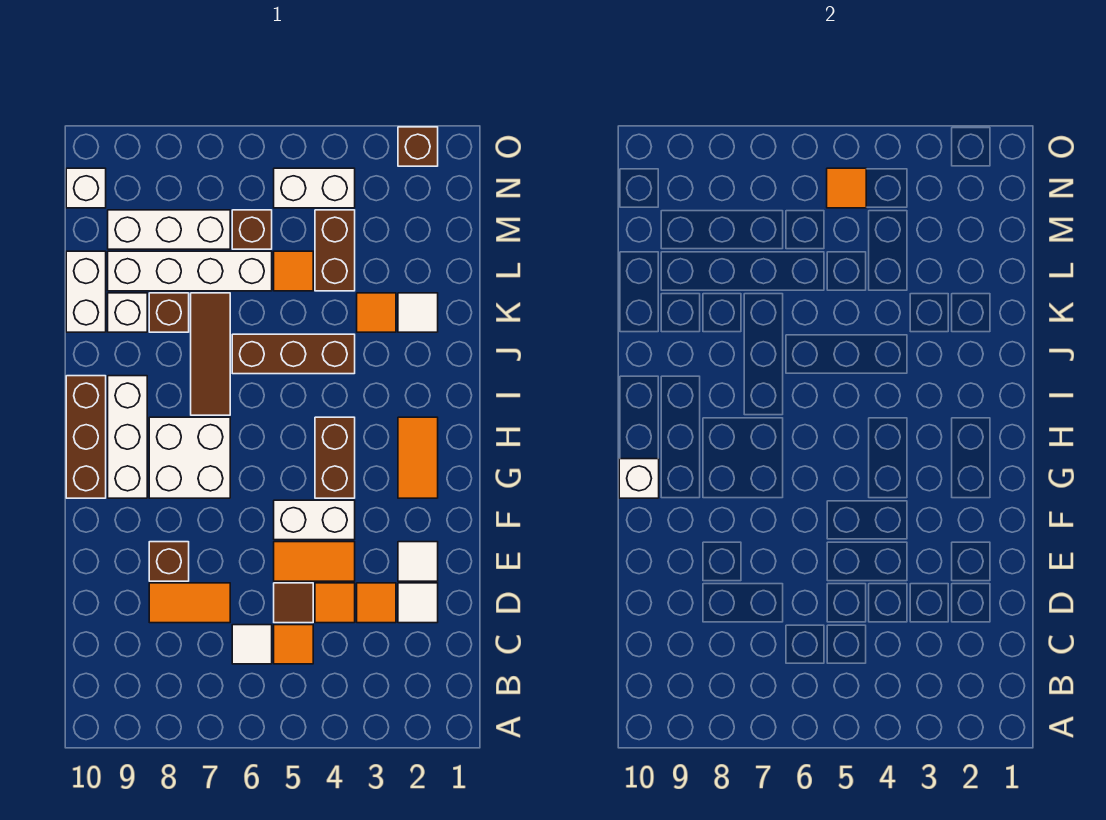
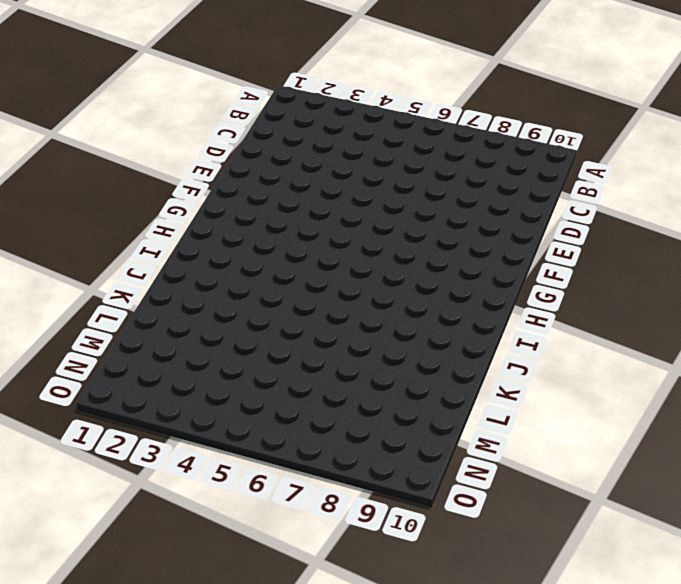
none -> orange 1x1 tile [274,625,313,664]
none -> white 1x1 tile [232,625,272,664]
none -> white 1x1 tile [398,583,438,623]
none -> orange 1x1 tile [357,583,396,623]

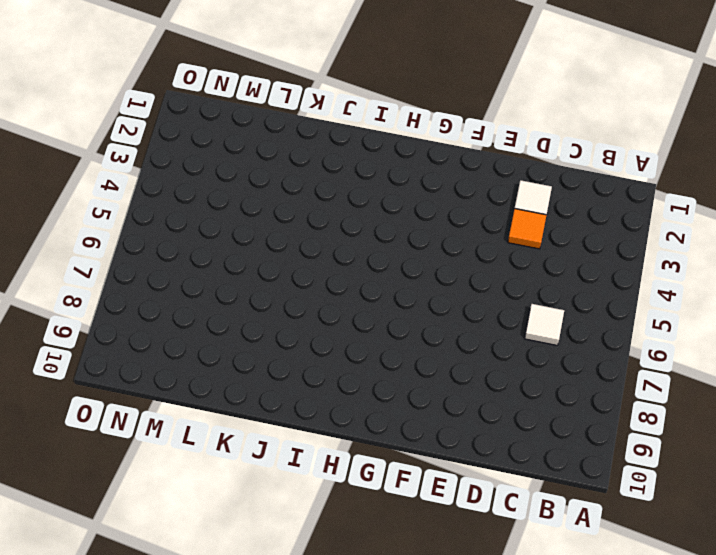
none -> orange 1x1 tile [274,625,313,664]
none -> orange 1x1 tile [315,583,355,623]
none -> brown 1x1 tile [274,583,313,623]
none -> orange 1x2 tile [149,583,230,623]

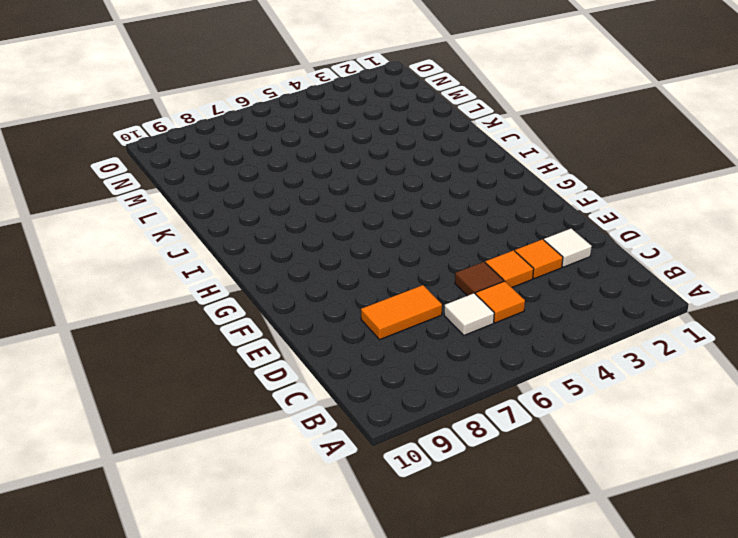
none -> white 1x1 tile [398,542,438,581]
none -> orange 1x2 tile [274,542,355,581]
none -> brown 1x1 brick [149,542,189,581]
none -> white 1x2 brick [274,500,355,540]

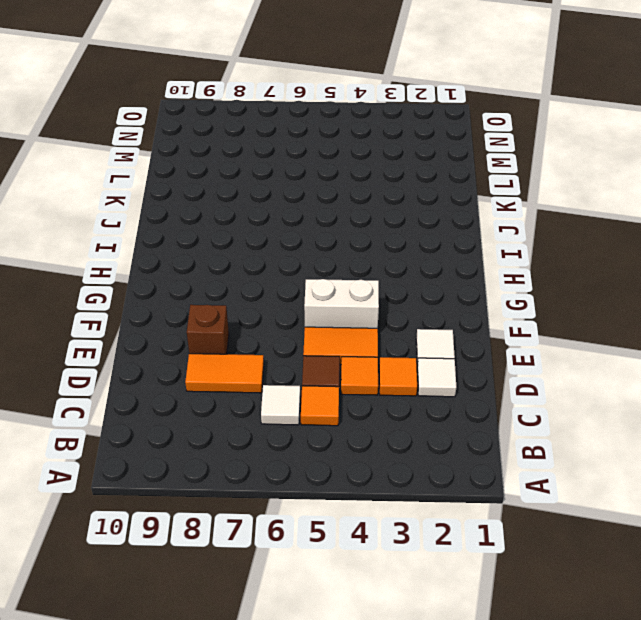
none -> orange 1x2 tile [398,417,438,498]
none -> brown 1x2 brick [315,417,355,498]
none -> white 2x2 brick [149,417,230,498]
none -> white 1x3 brick [108,376,147,498]

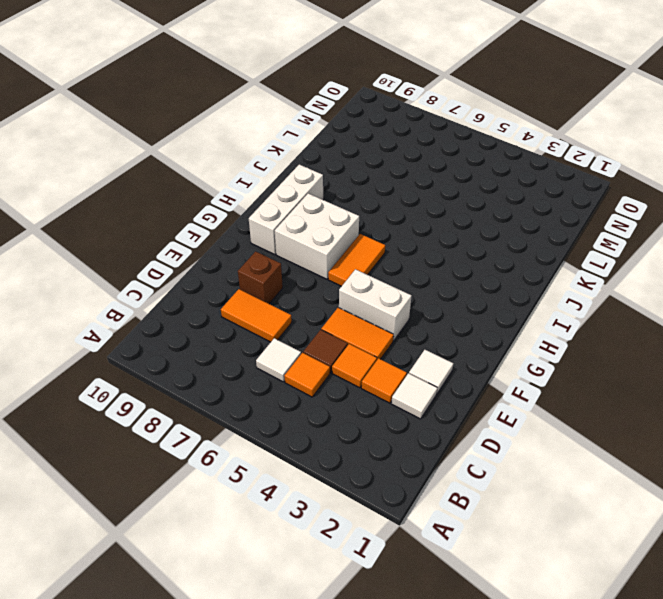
orange 1x2 tile [328,234,385,286] -> orange 1x2 tile moved to [398,417,438,498]
none -> brown 1x2 brick [315,417,355,498]
none -> brown 1x3 brick [66,376,106,498]
none -> brown 1x3 tile [191,293,230,415]
none -> brown 1x3 brick [232,334,355,374]

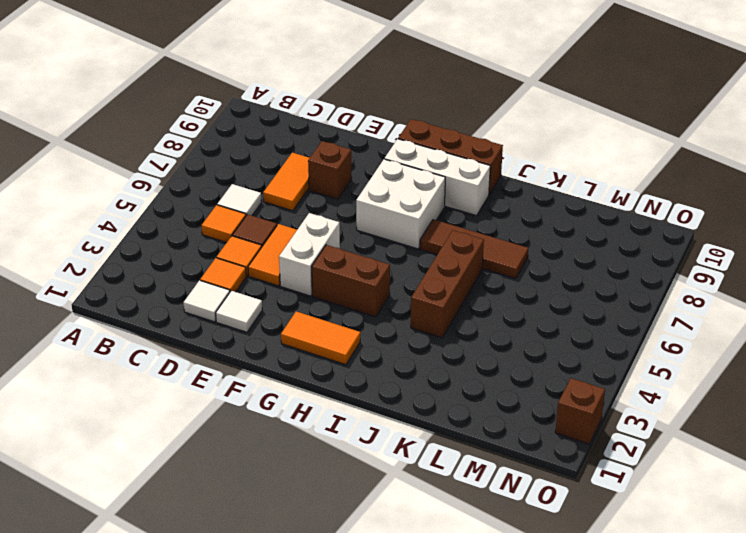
none -> white 1x1 tile [398,293,438,332]
none -> orange 1x1 tile [357,293,396,332]
none -> brown 1x1 brick [149,293,189,332]
none -> white 1x1 brick [108,293,147,332]

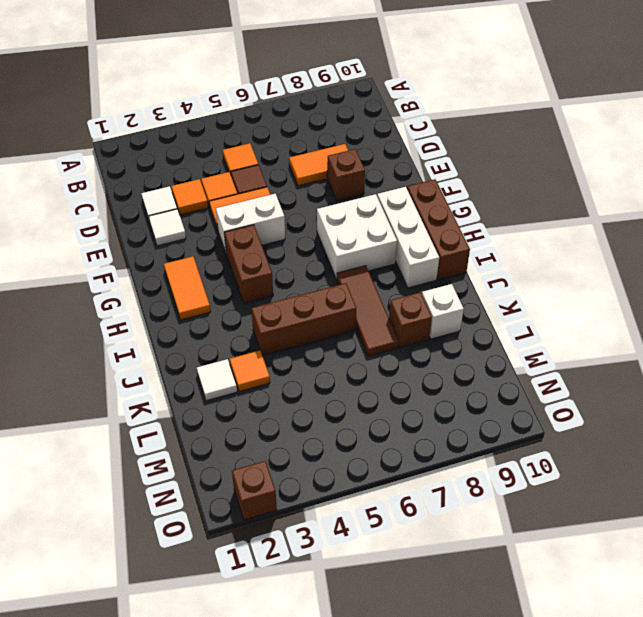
none -> white 1x1 tile [232,625,272,664]
none -> white 1x2 brick [66,251,106,332]
none -> brown 1x2 brick [315,210,355,291]
none -> orange 1x1 tile [274,251,313,291]

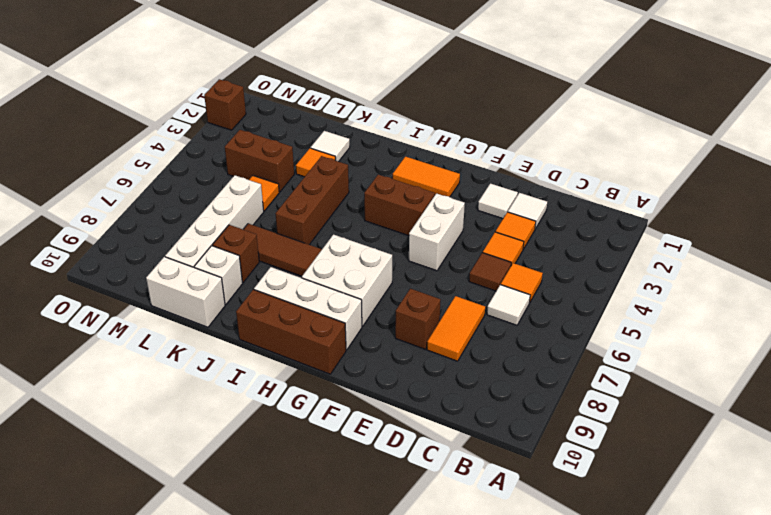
none -> orange 1x2 tile [274,542,355,581]
none -> brown 1x1 brick [232,210,272,249]
none -> white 1x3 brick [108,210,230,249]
none -> white 1x2 brick [274,168,355,208]

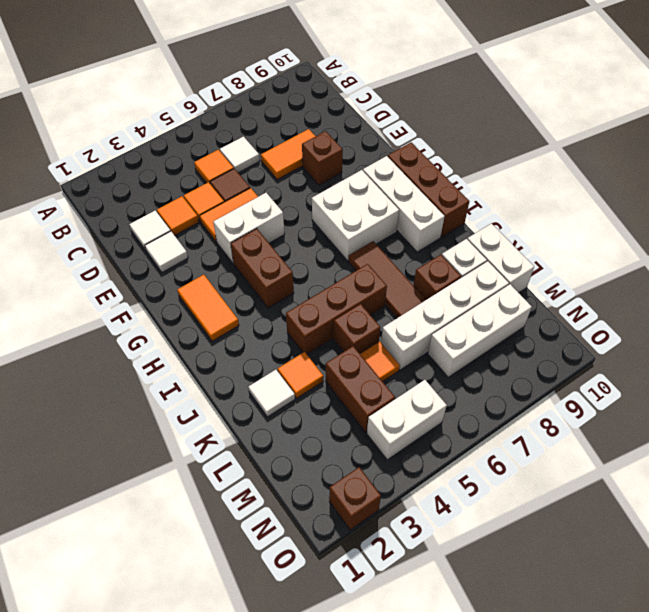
brown 1x1 brick [334,304,380,354] -> brown 1x1 brick moved to [232,210,272,249]
none -> white 1x1 brick [66,168,106,208]
none -> white 1x1 brick [619,459,659,498]
none -> orange 1x1 tile [827,168,866,208]

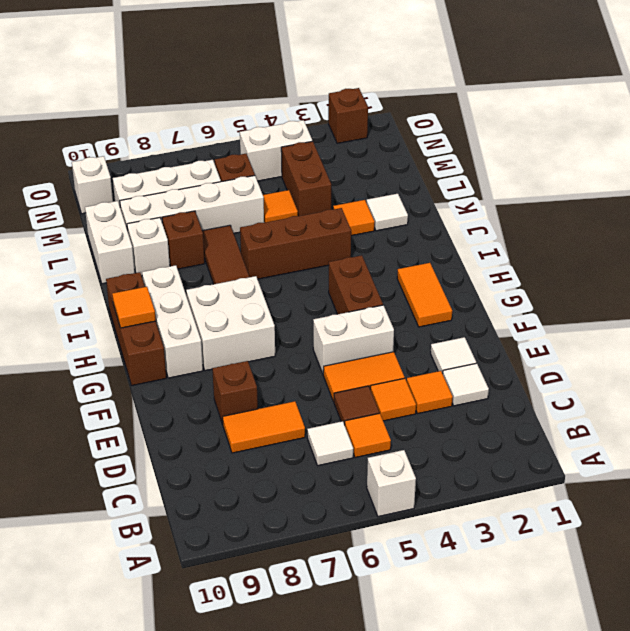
white 1x1 brick [367,450,416,517] -> white 1x1 brick moved to [619,459,659,498]
orange 1x1 tile [112,287,156,328] -> orange 1x1 tile moved to [827,168,866,208]

